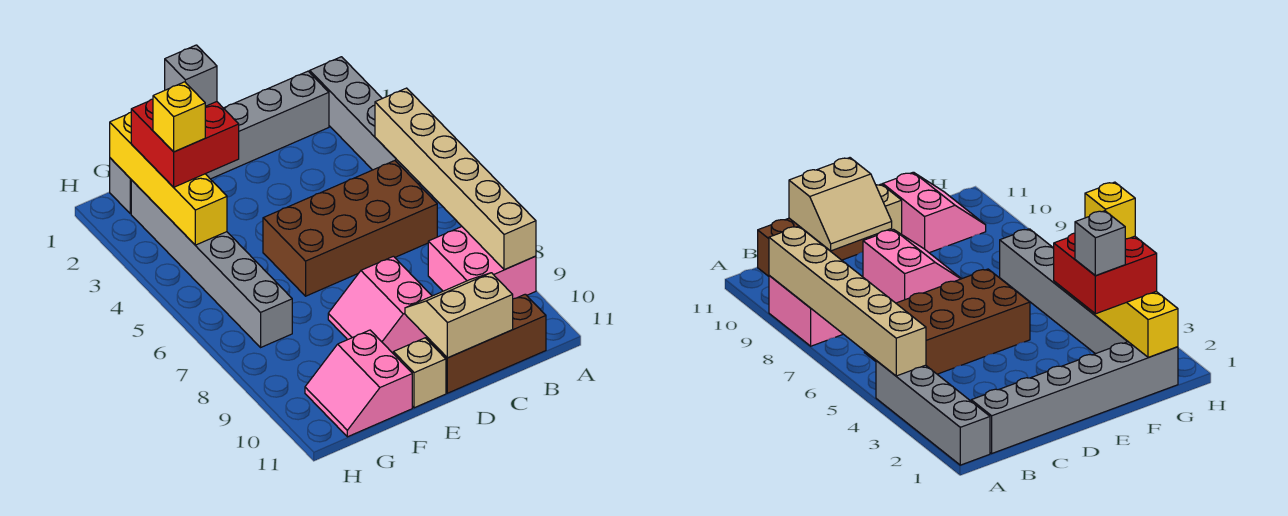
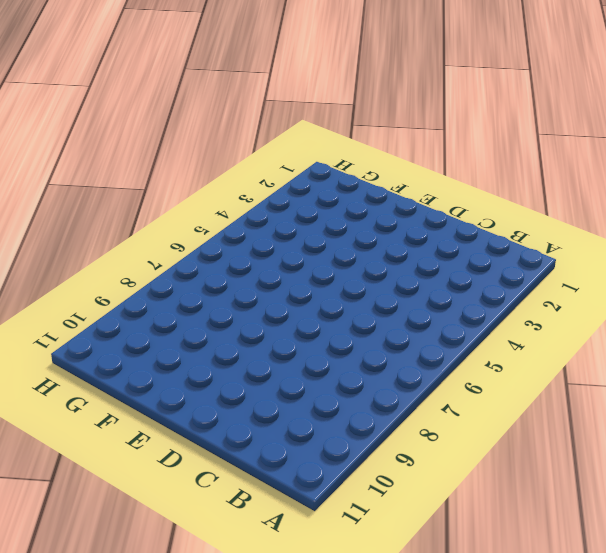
none -> grey 1x4 brick [310,57,419,184]
none -> pink 2x2 brick [428,227,536,299]
none -> grey 1x6 brick [110,71,329,214]

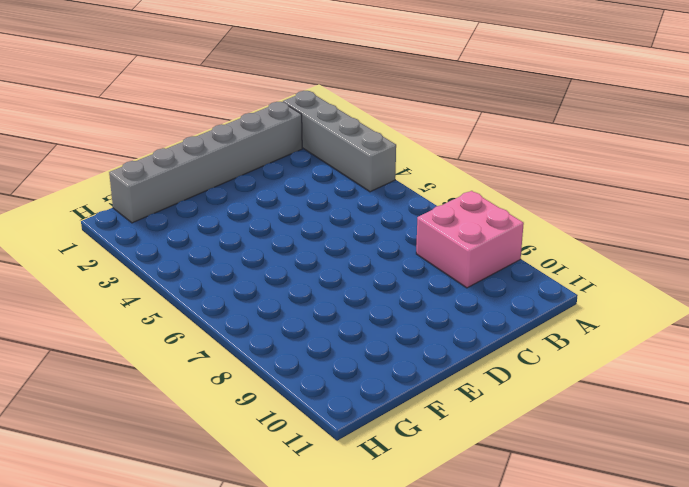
none -> brown 2x4 brick [263,161,437,296]
none -> brown 1x3 brick [427,294,546,393]
none -> pink 2x2 slope [328,256,432,353]

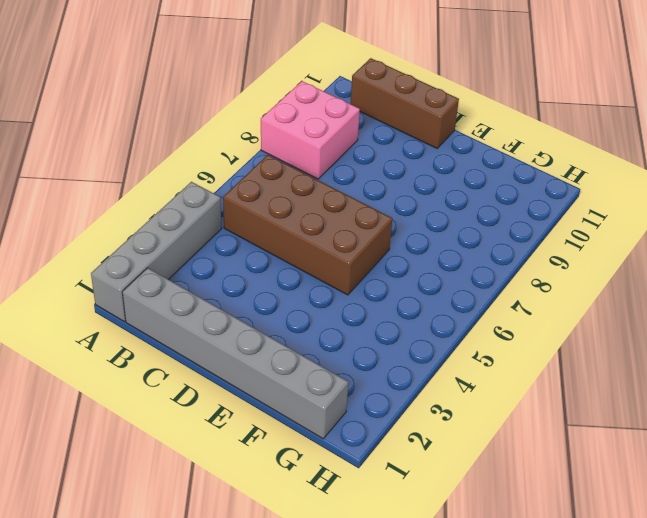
none -> pink 2x2 slope [328,256,432,353]
none -> tan 1x1 brick [393,338,446,408]
none -> pink 2x2 slope [305,330,412,437]

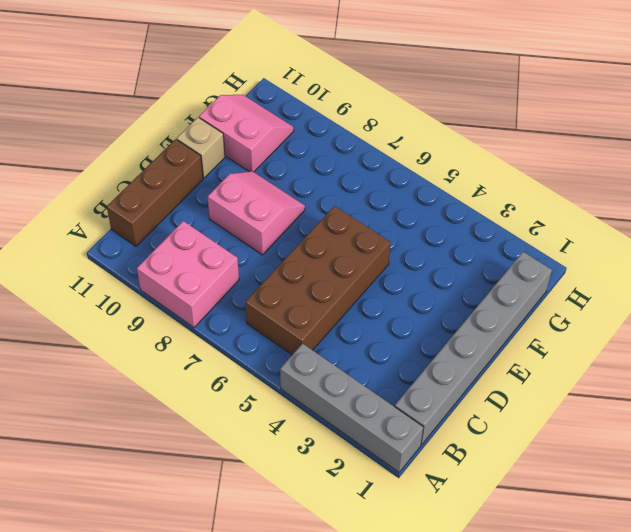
none -> grey 1x6 brick [131,180,292,347]
none -> tan 1x6 brick [375,88,536,270]
none -> tan 2x2 slope [405,273,513,358]

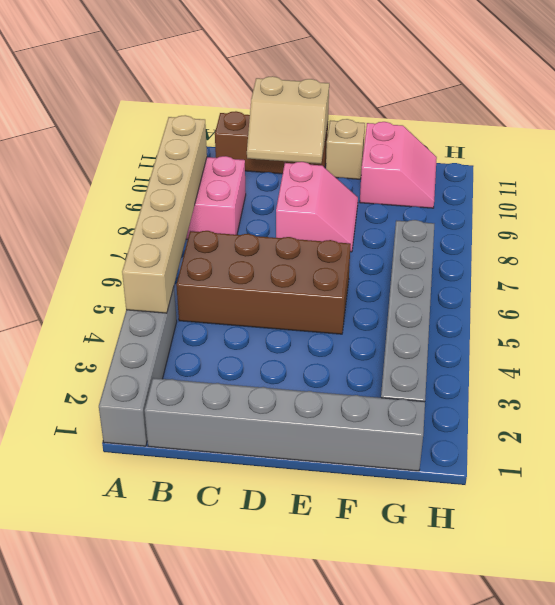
none -> yellow 1x4 brick [110,112,227,245]
none -> red 2x2 brick [131,99,239,187]
none -> grey 1x1 brick [165,45,217,106]

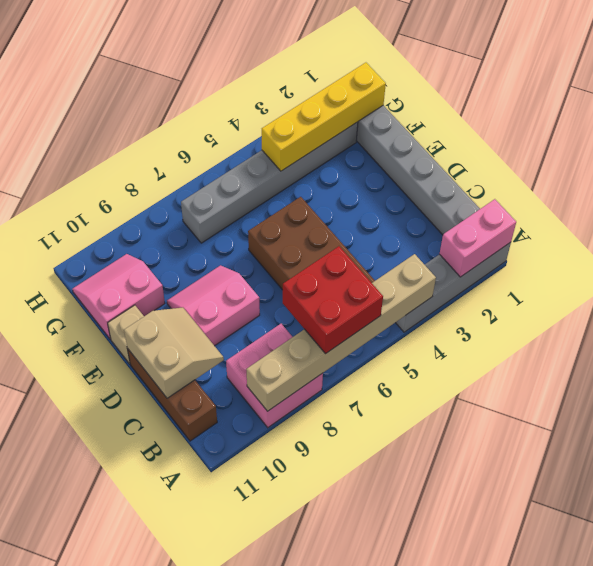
pink 1x2 brick [440,199,516,277] -> none
red 2x2 brick [283,246,383,354] -> red 2x2 brick moved to [131,99,239,187]
none -> grey 1x1 brick [165,45,217,106]
none -> yellow 1x1 brick [153,82,205,152]

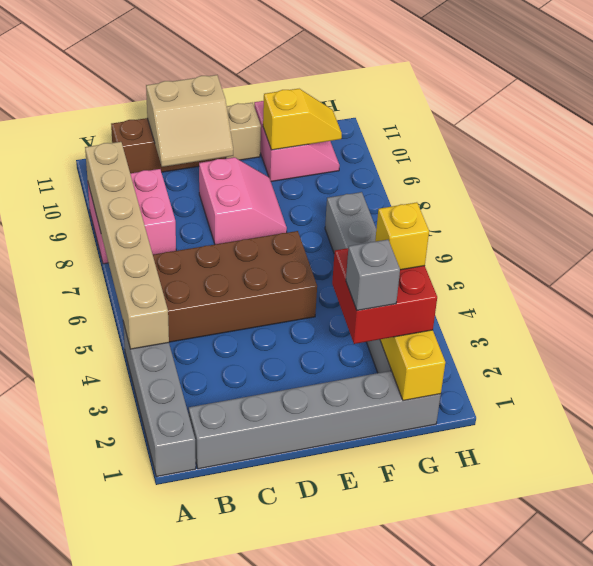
yellow 1x2 slope [263,89,342,150] -> none

